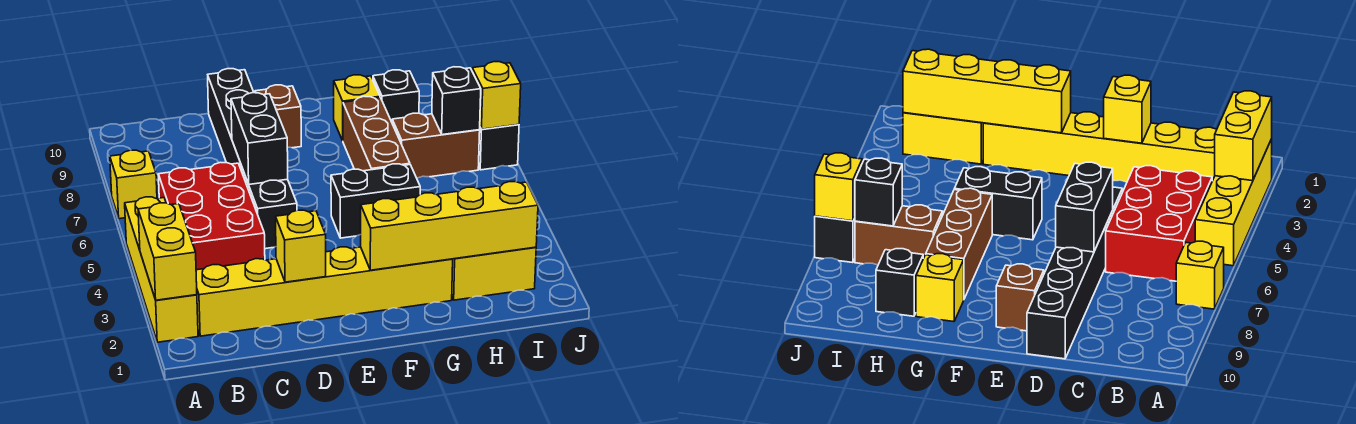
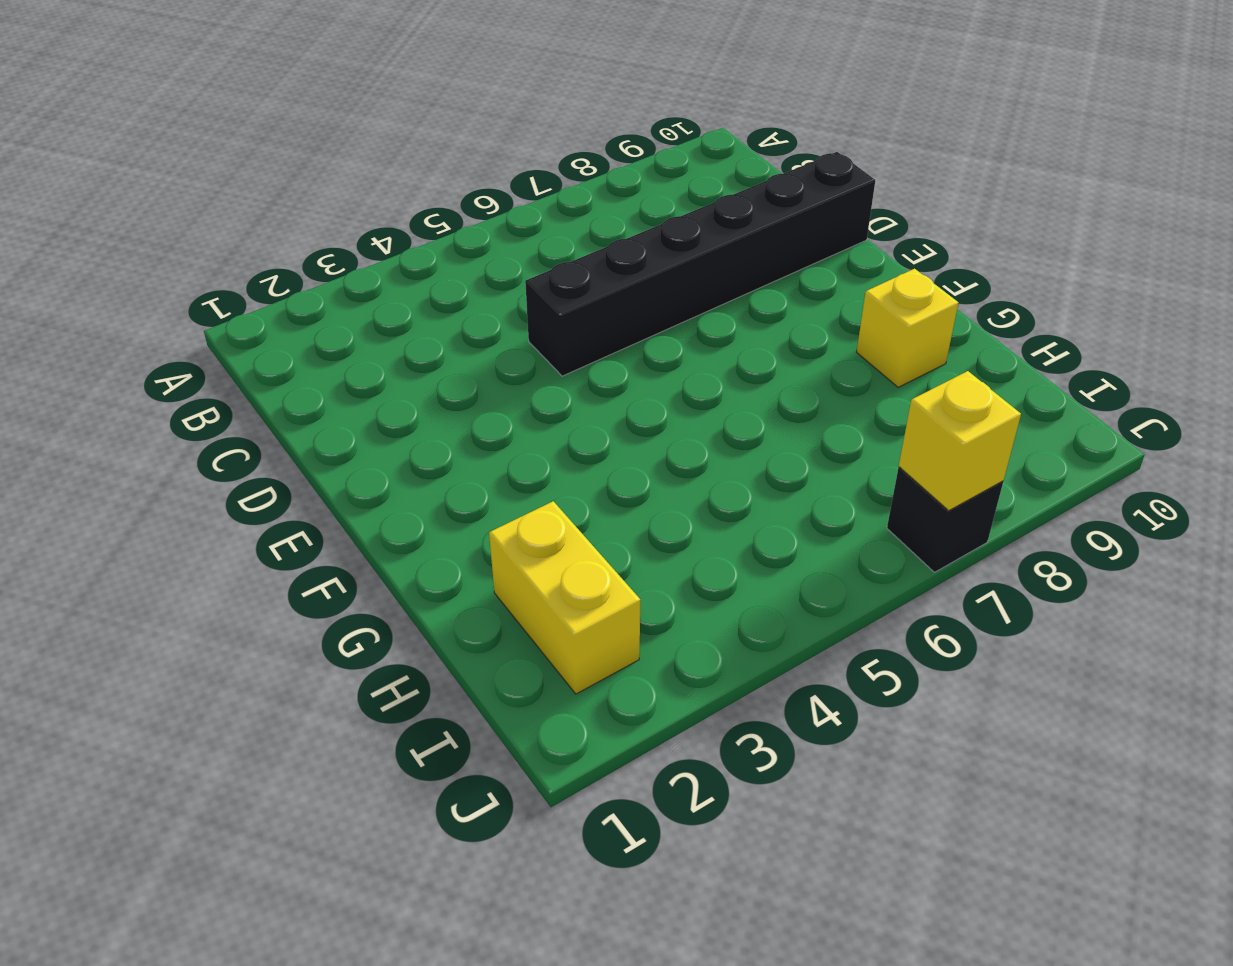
none -> yellow 1x4 brick [125,197,198,342]
none -> yellow 1x1 brick [110,150,157,219]
none -> yellow 1x6 brick [196,247,453,336]

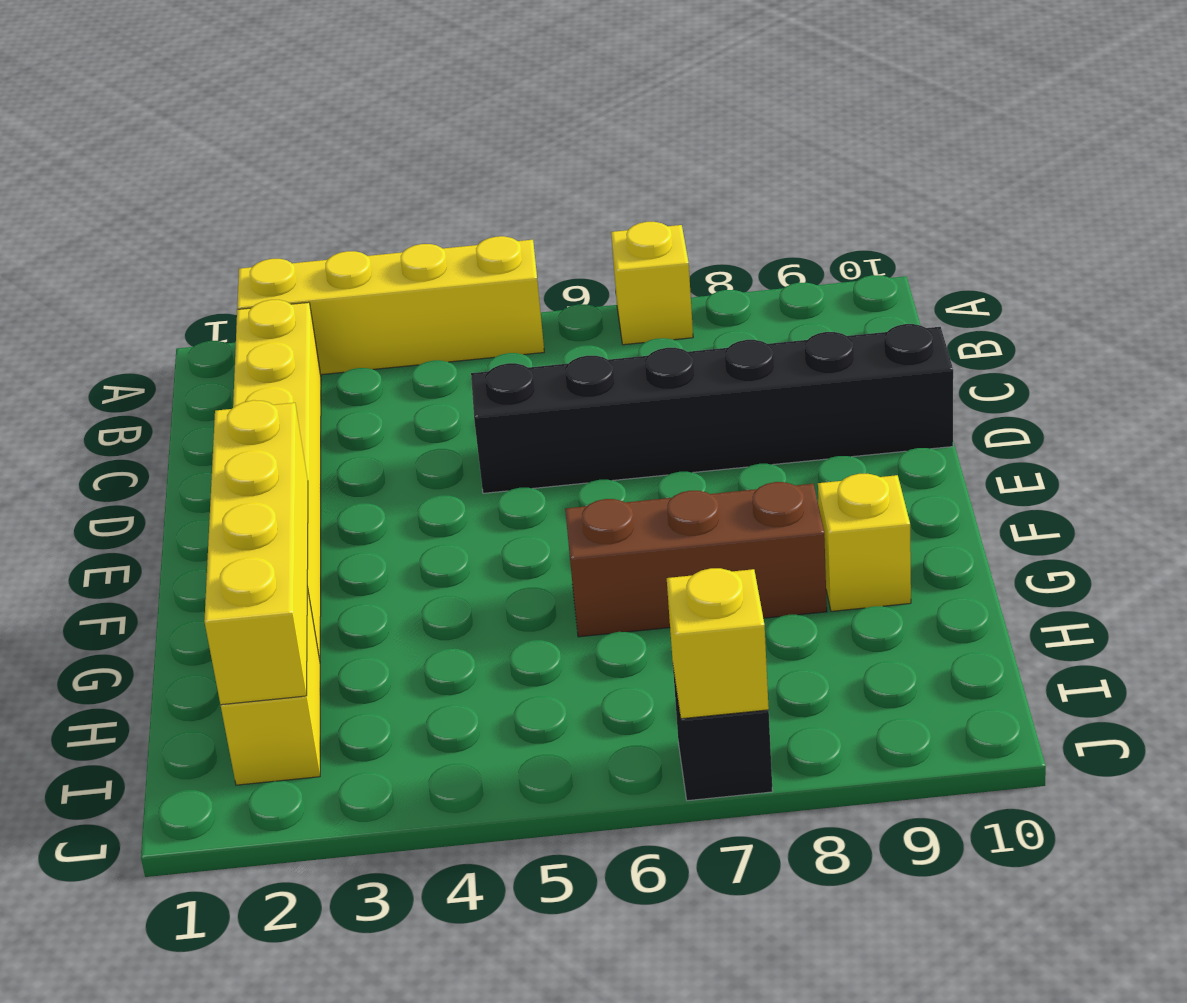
none -> red 2x3 brick [158,162,265,270]
none -> brown 1x1 brick [255,85,301,148]
none -> black 1x2 brick [331,164,420,238]

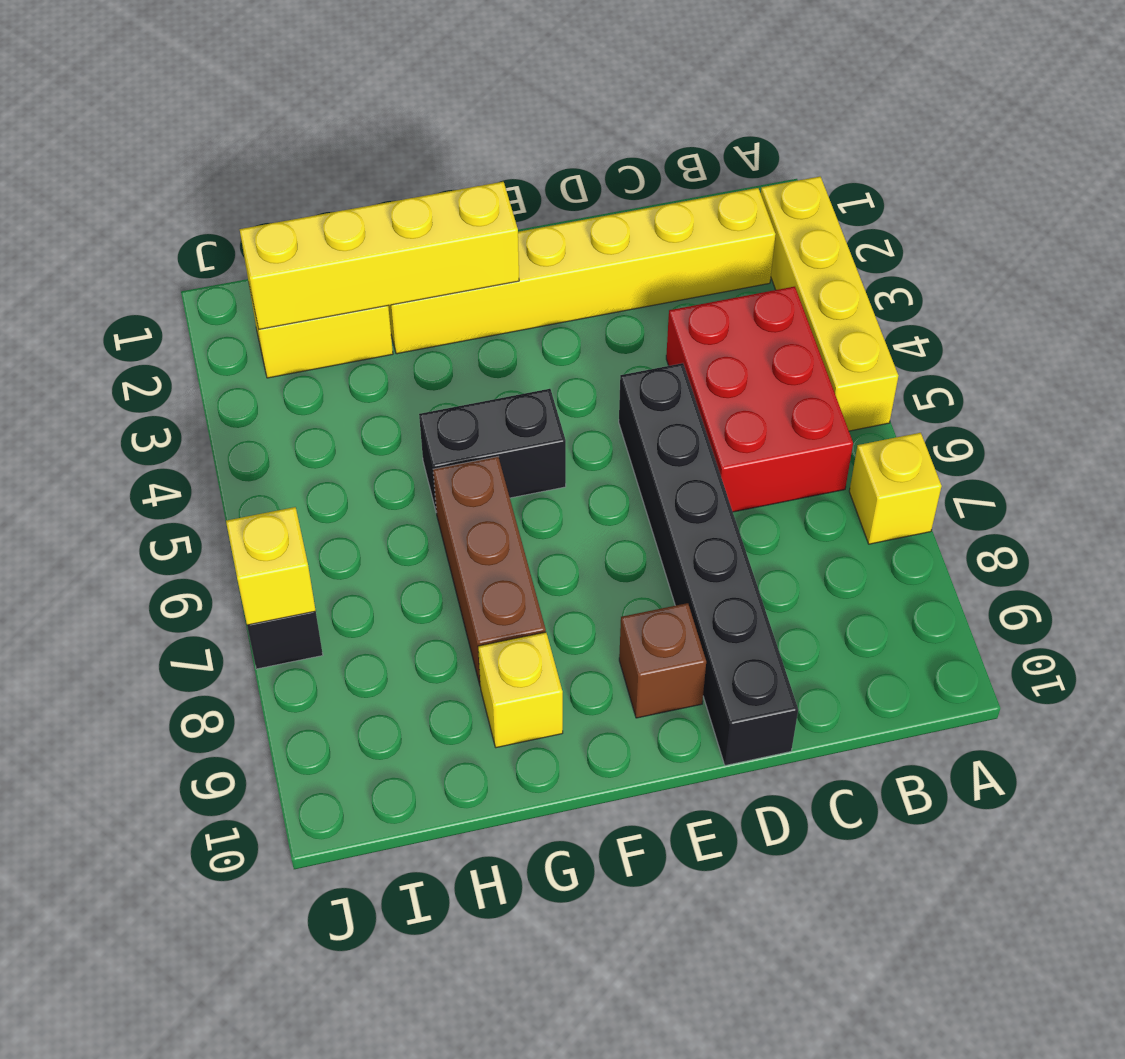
none -> brown 1x2 brick [392,113,480,178]
none -> black 1x1 brick [373,70,419,122]
none -> yellow 1x2 brick [138,203,197,300]

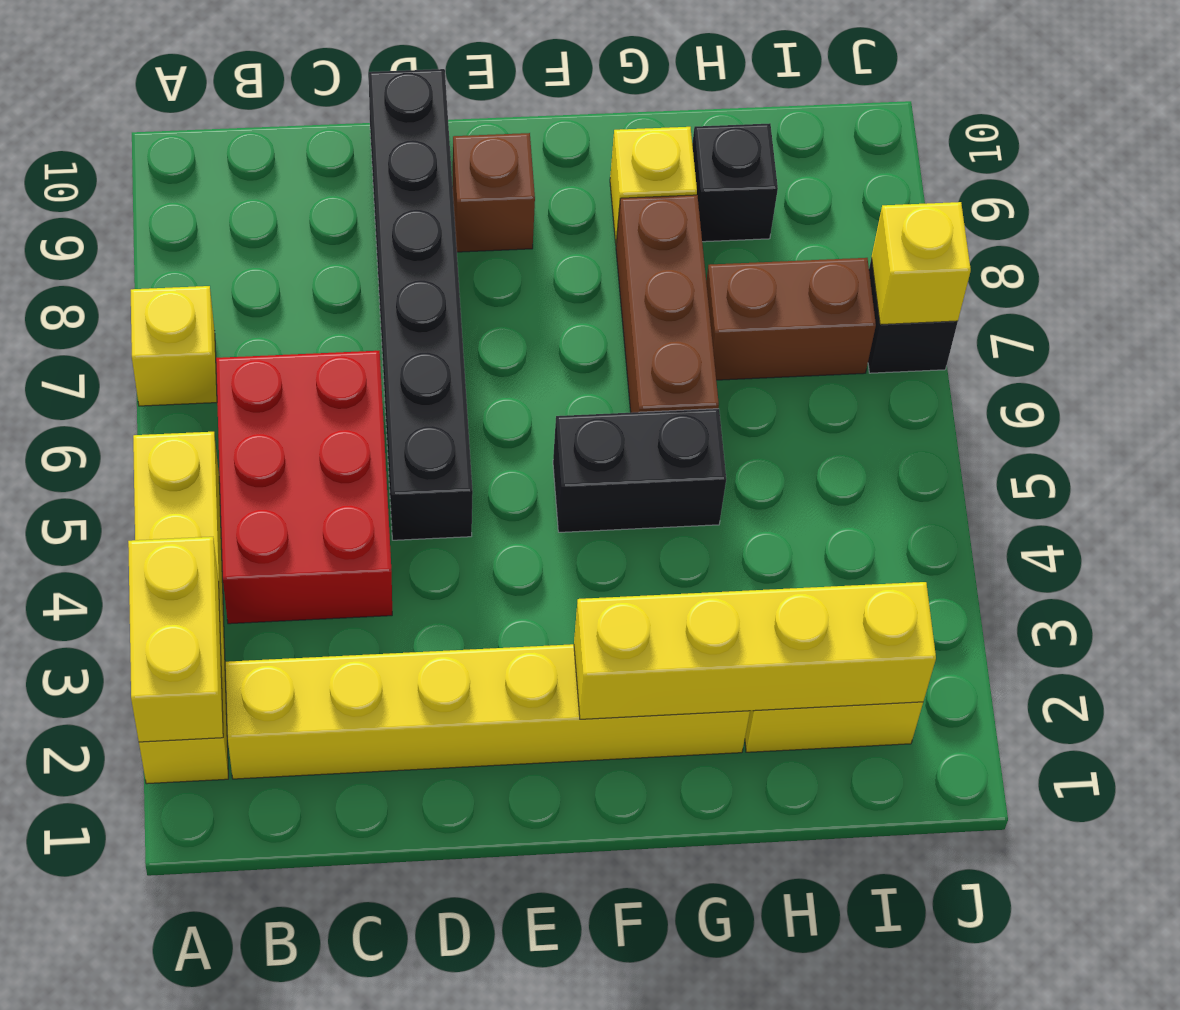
none -> yellow 1x1 brick [276,210,326,282]
none -> black 1x2 brick [231,93,288,184]
none -> black 1x1 brick [432,67,481,135]

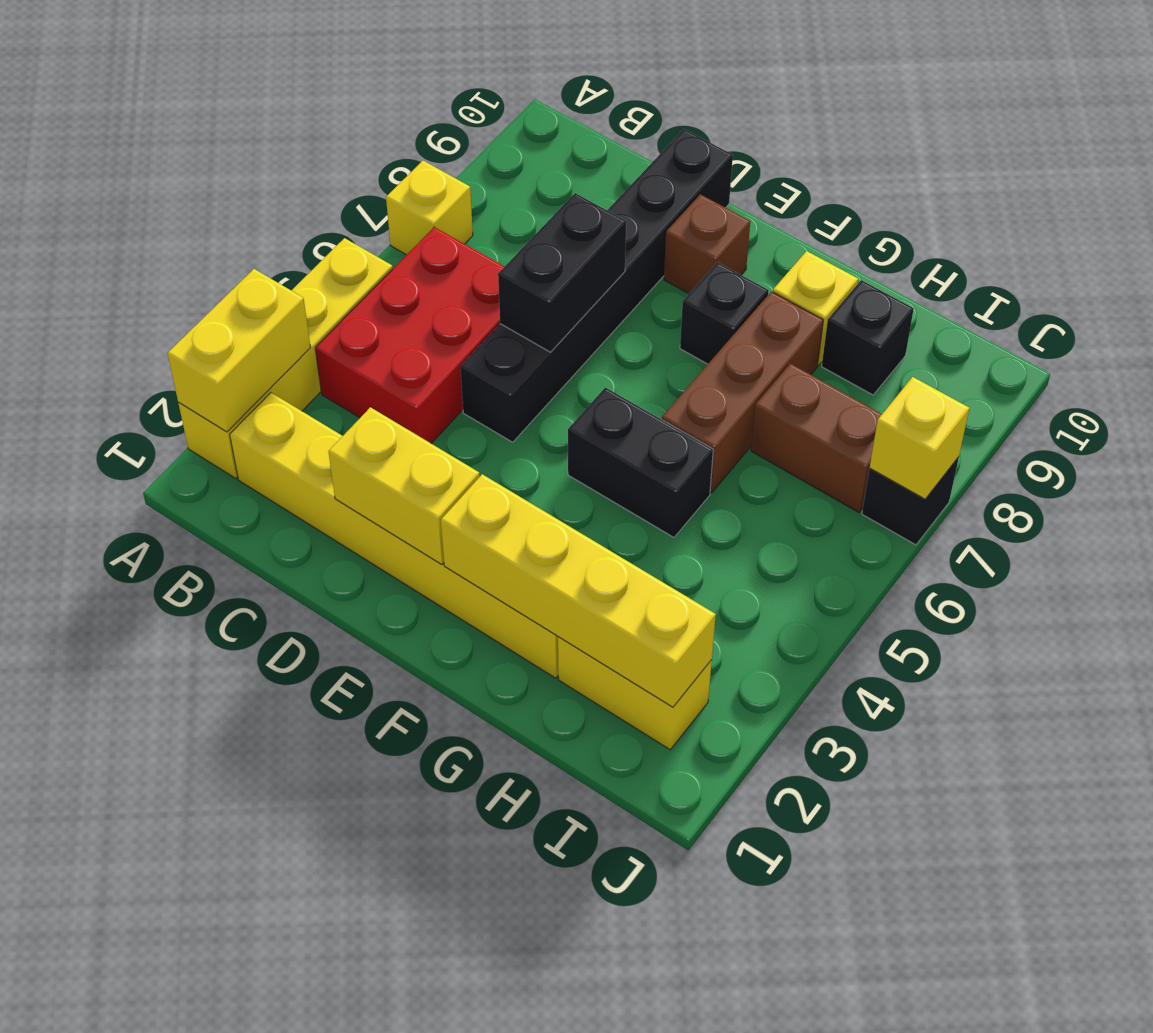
yellow 1x2 brick [328,407,480,565] -> yellow 1x1 brick [276,210,326,282]
black 1x1 brick [680,262,769,364] -> black 1x1 brick moved to [432,67,481,135]

